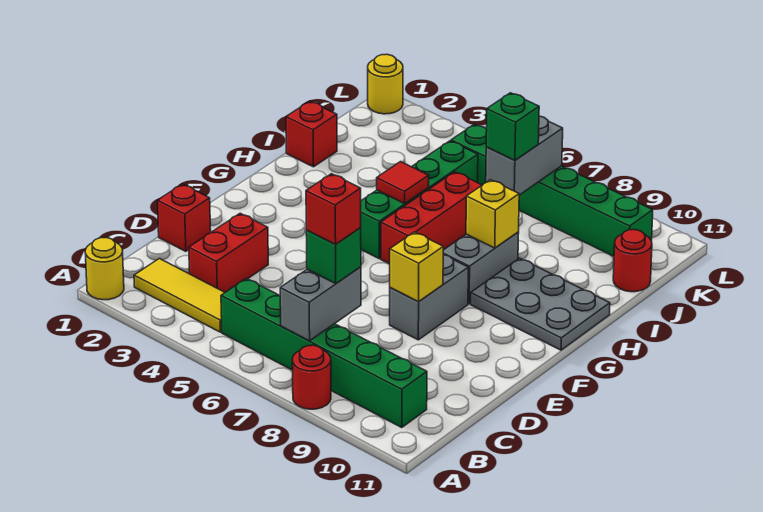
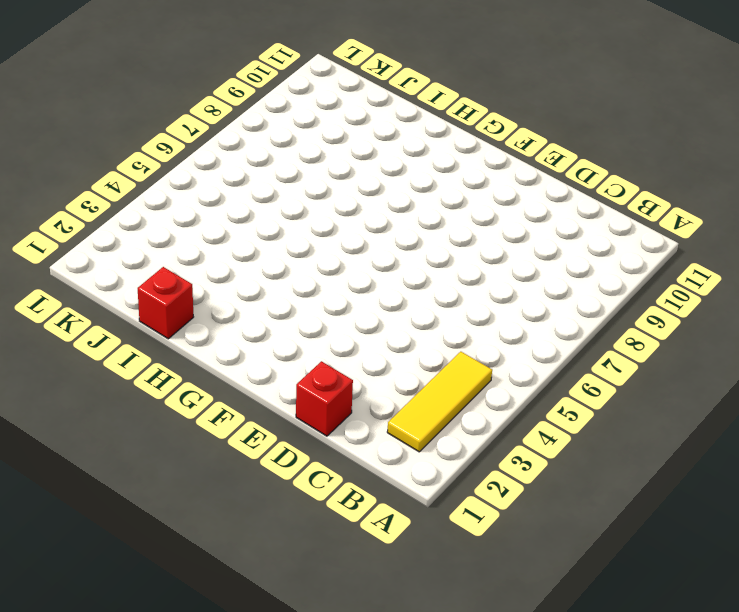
none -> yellow 1x1 round brick [85,238,124,300]
none -> red 1x1 round brick [292,345,331,409]
none -> green 1x6 brick [221,278,427,428]

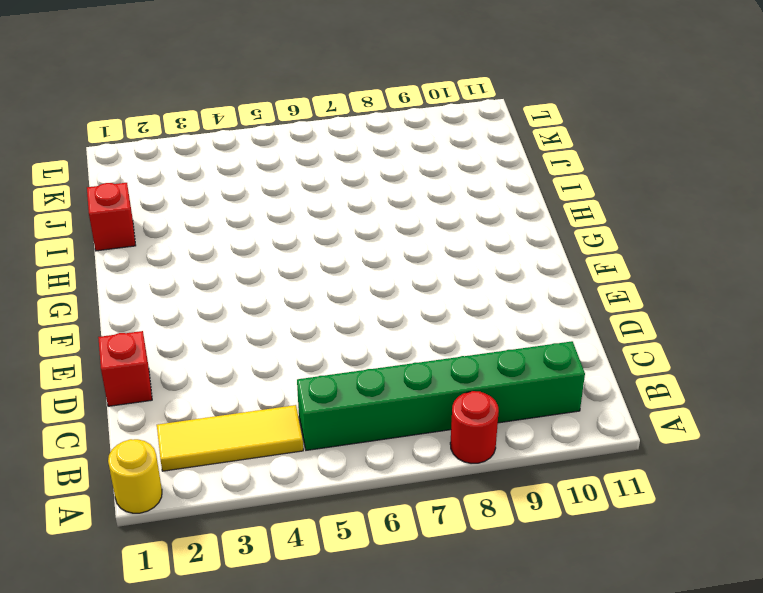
none -> red 1x2 brick [189,213,268,292]
none -> grey 1x2 brick [390,255,468,340]
none -> green 1x4 brick [361,141,478,259]

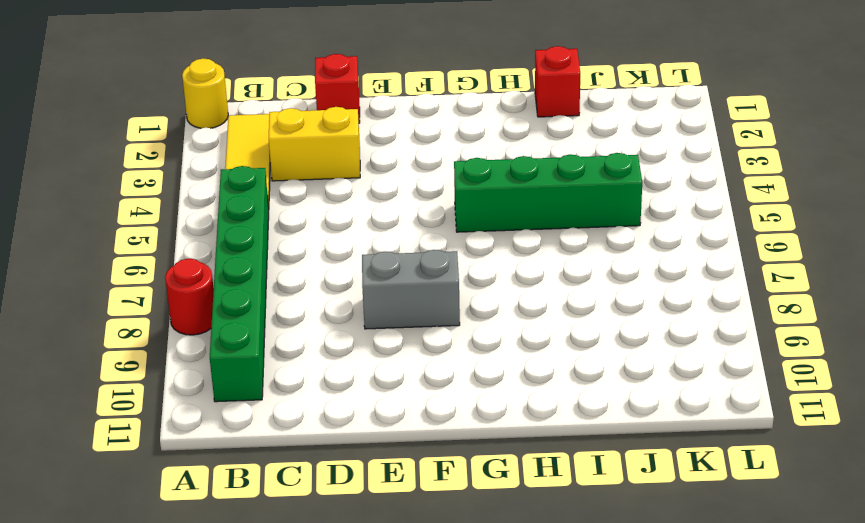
yellow 1x2 brick [269,107,360,181] -> red 1x2 brick [189,213,268,292]
none -> red 1x3 brick [381,172,482,264]
none -> grey 1x2 brick [443,232,519,304]
none -> grey 2x3 plate [471,258,610,350]

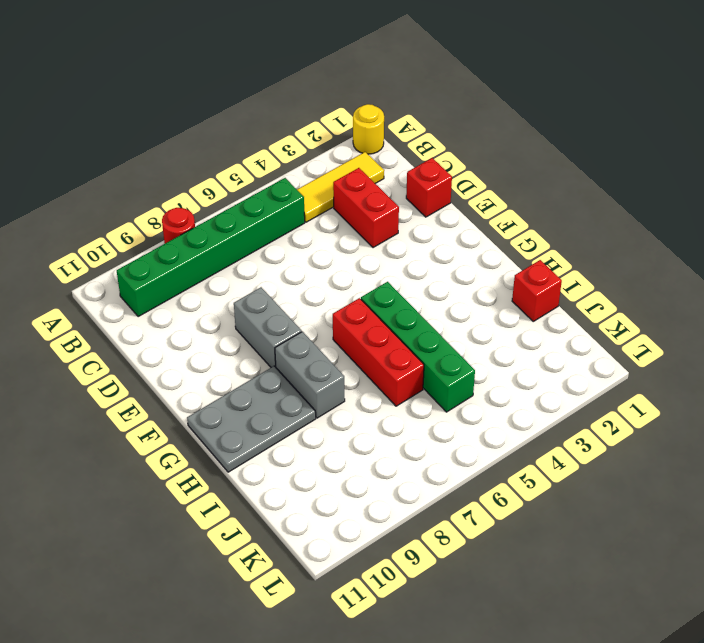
none -> red 1x1 round brick [613,230,652,292]
none -> green 1x6 brick [451,124,653,256]
none -> yellow 1x1 round brick [368,54,403,114]

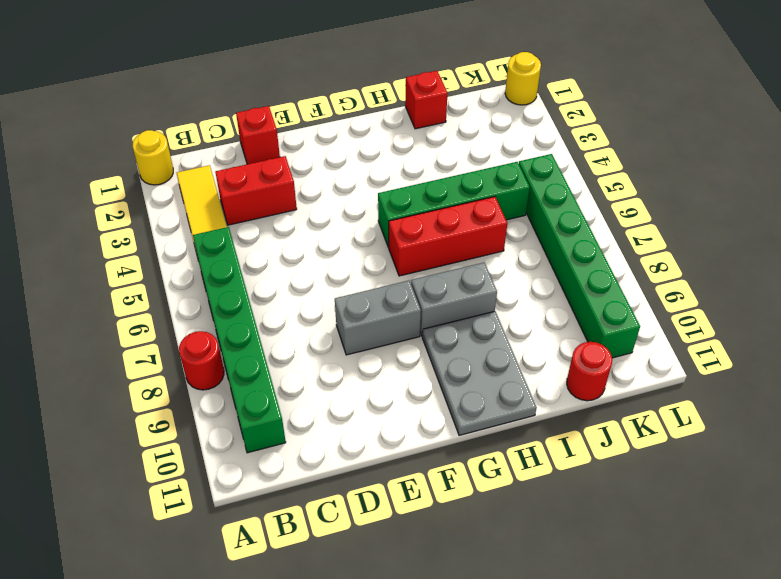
none -> grey 1x2 brick [280,267,361,341]
none -> yellow 1x1 brick [390,232,443,302]
none -> red 1x1 tile [377,162,429,203]

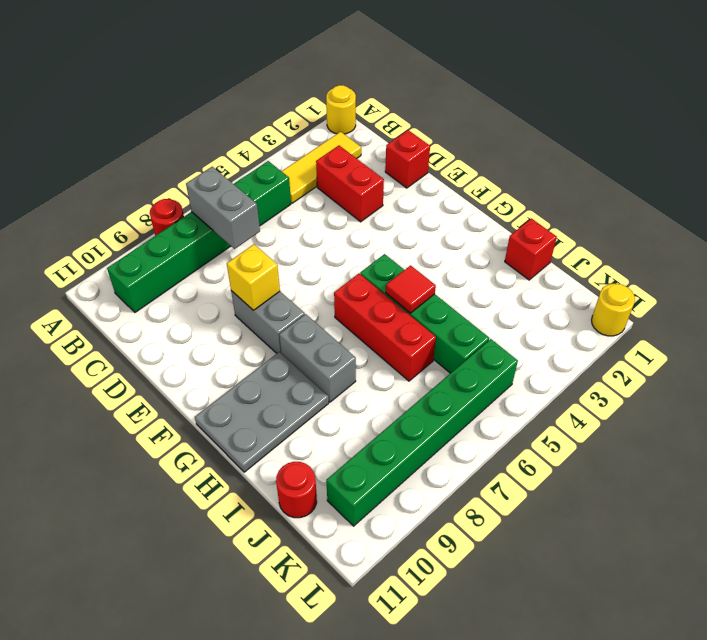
none -> yellow 1x1 brick [466,180,519,248]
none -> grey 1x2 brick [486,116,563,195]
none -> green 1x1 brick [306,228,361,283]

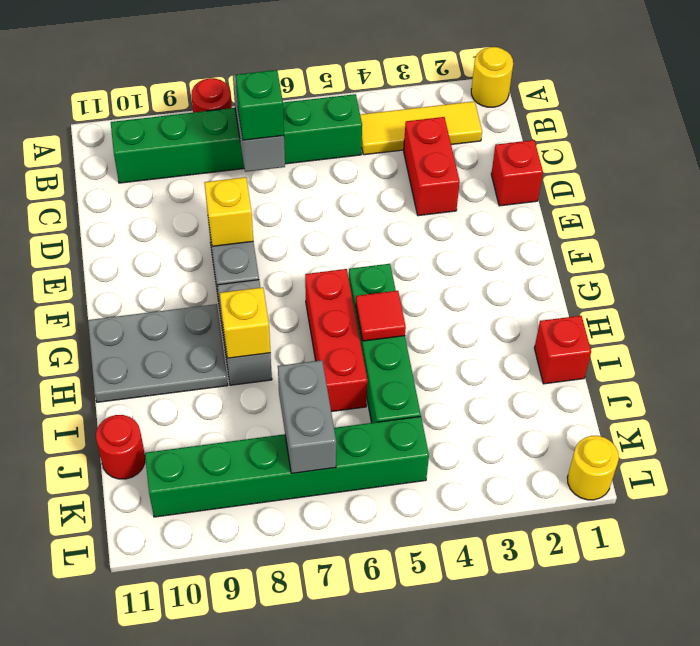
none -> green 1x1 brick [486,93,539,161]
none -> red 1x1 brick [306,174,361,245]

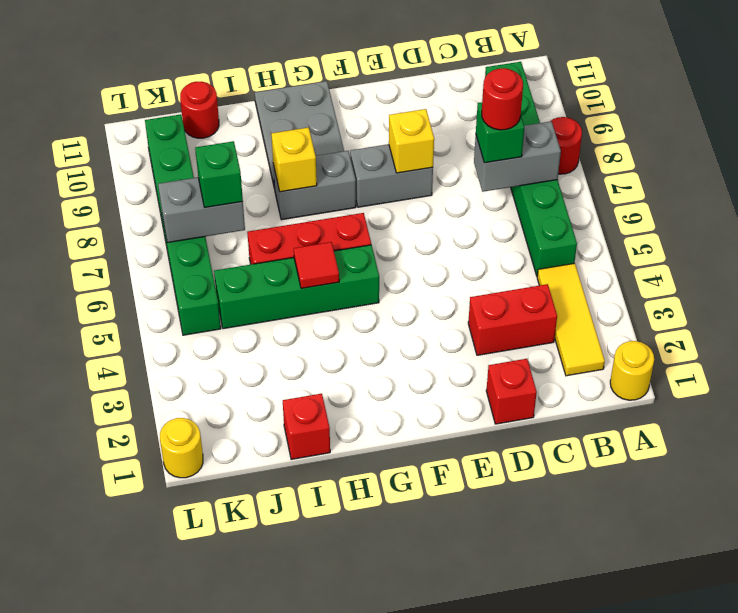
red 1x1 round brick [482,68,523,130] -> red 1x1 brick [306,174,361,245]

